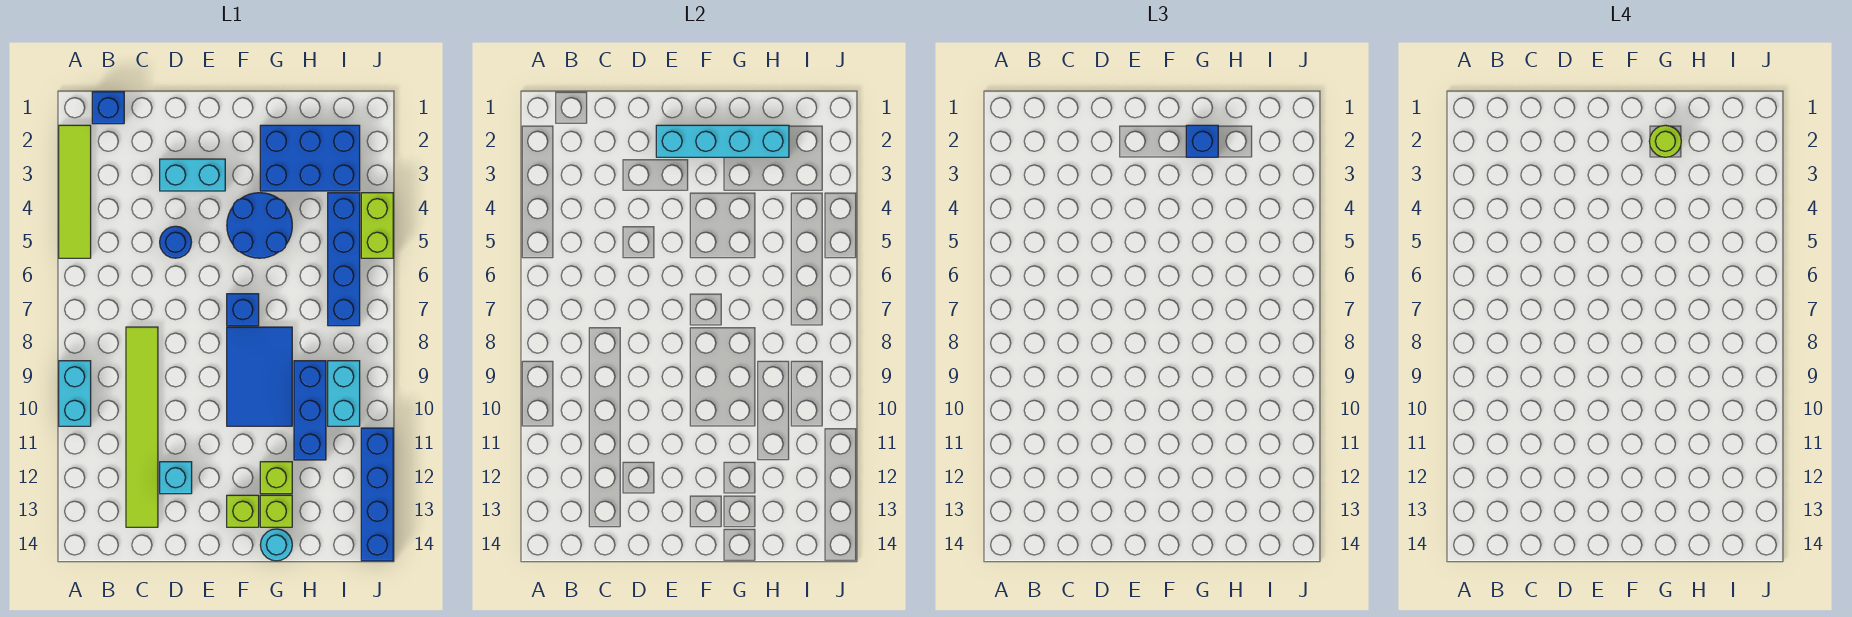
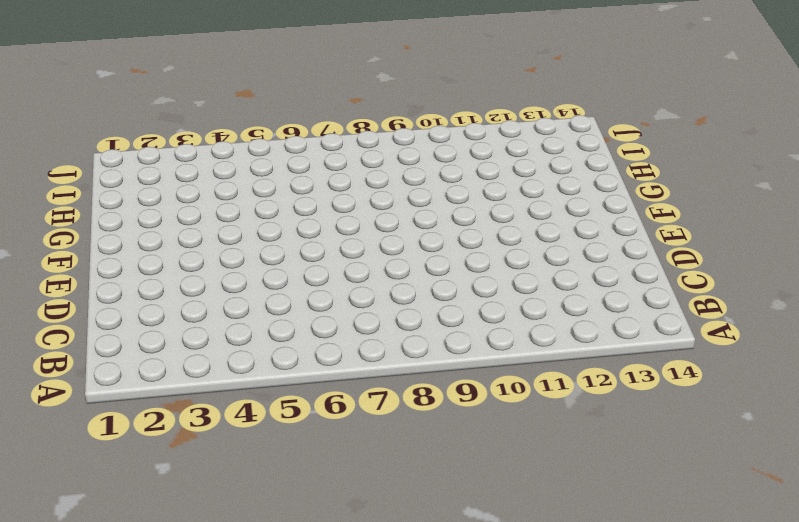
none -> lime 1x4 tile [59,125,91,258]
none -> cyan 1x2 brick [59,361,91,426]
none -> blue 1x1 brick [92,92,124,124]

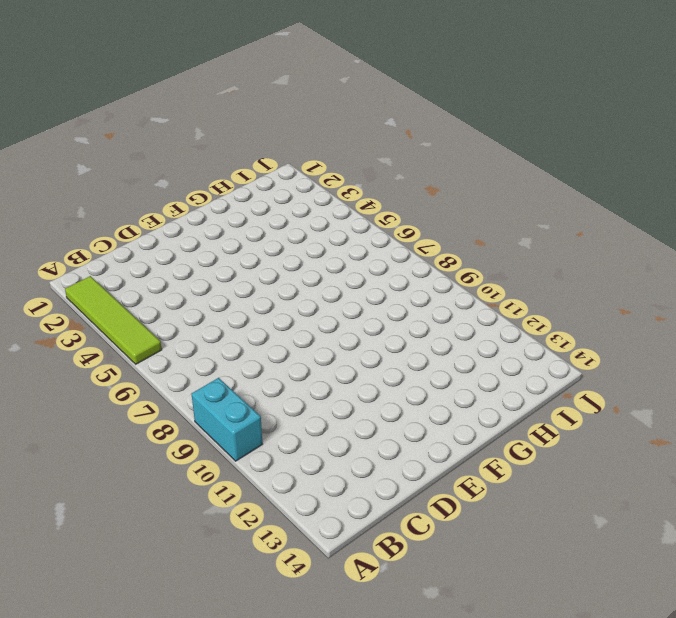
none -> blue 1x1 brick [92,92,124,124]
none -> lime 1x6 tile [126,327,158,527]
none -> cyan 1x2 brick [160,159,225,191]

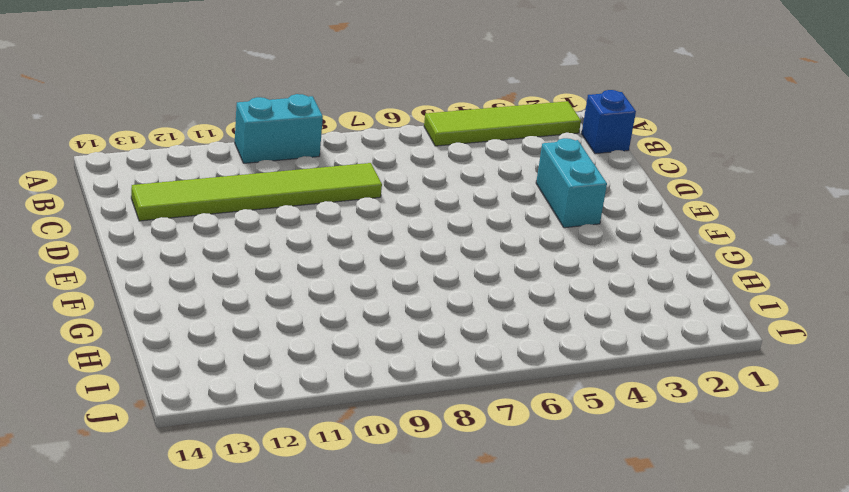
none -> blue 1x1 round brick [160,226,192,258]
none -> cyan 1x1 brick [160,462,192,494]
none -> blue 2x2 round brick [227,193,292,258]

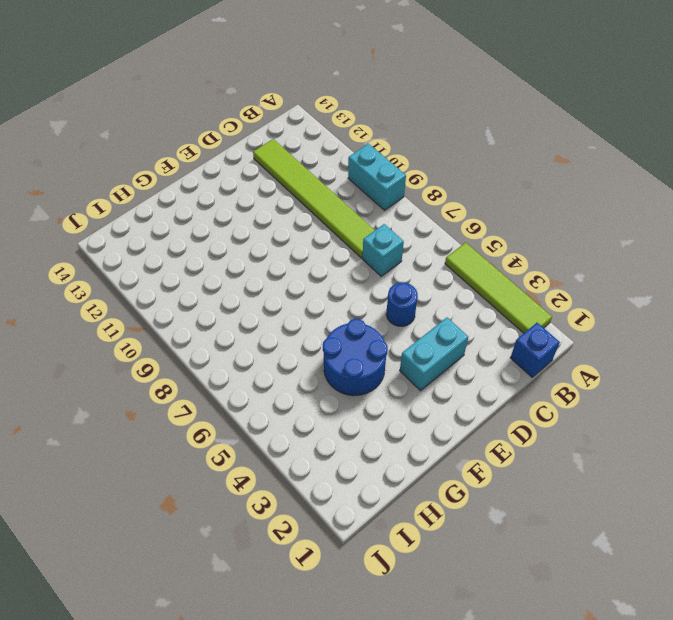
cyan 1x1 brick [362,224,404,276] -> cyan 1x1 brick moved to [160,462,192,494]
none -> blue 1x1 brick [227,294,259,326]
none -> blue 2x3 tile [227,327,292,426]
none -> lime 1x1 brick [227,495,259,527]

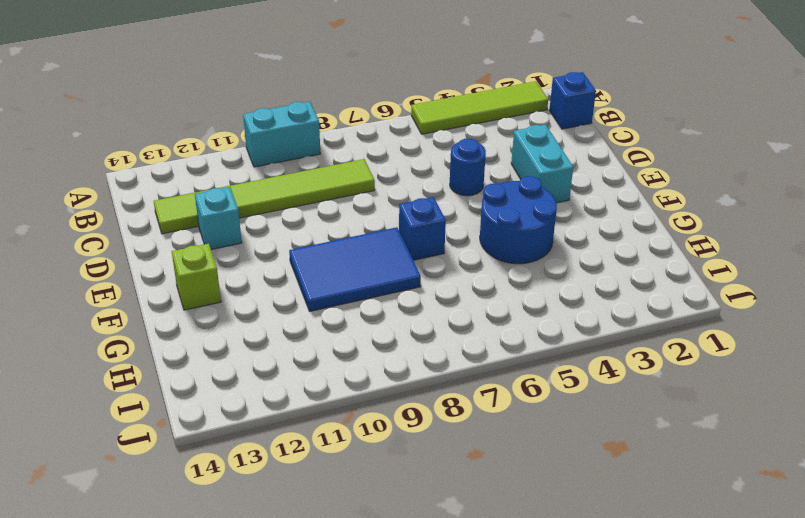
none -> blue 2x3 brick [260,125,360,191]
none -> lime 1x1 brick [260,462,292,494]
none -> lime 1x1 brick [260,495,292,527]

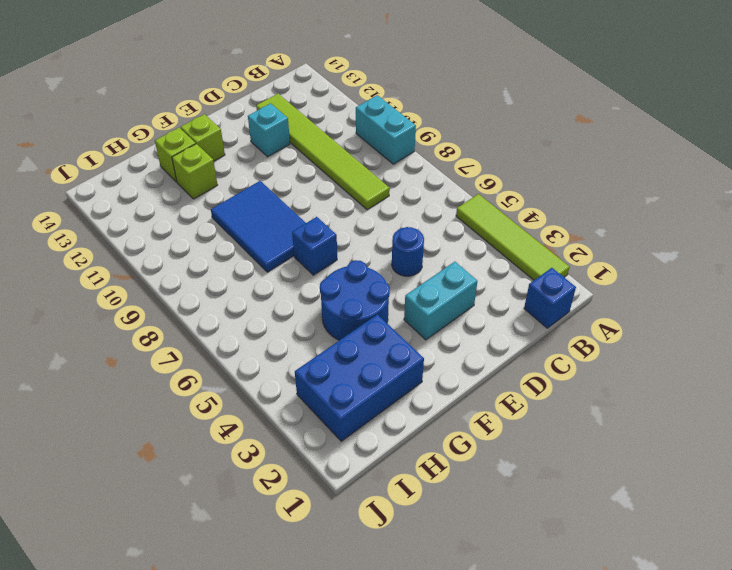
none -> cyan 1x1 round brick [261,529,292,561]
none -> blue 1x3 brick [294,361,326,460]
none -> blue 1x4 brick [328,193,360,326]

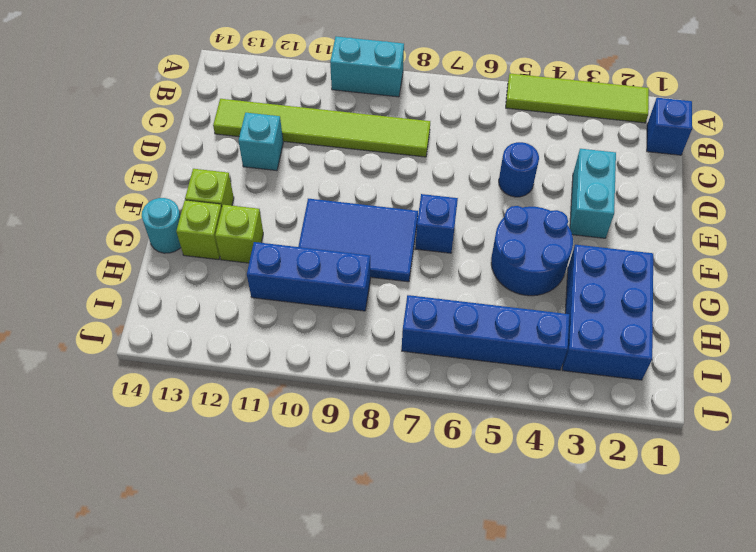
none -> cyan 1x2 brick [328,361,360,426]
none -> lime 1x2 brick [361,193,393,258]
none -> blue 1x4 brick [361,428,393,561]

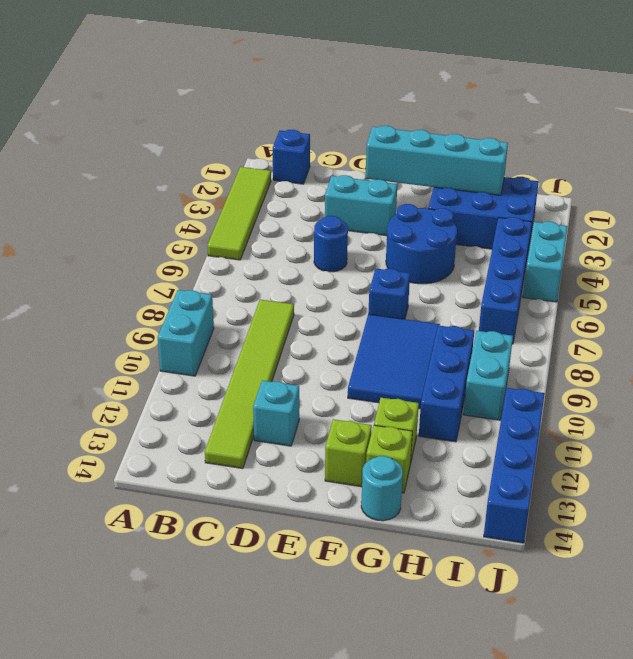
cyan 1x2 brick [523,222,568,302] -> lime 1x2 brick [361,193,393,258]
none -> blue 1x1 brick [1186,125,1218,157]
none -> lime 1x1 round brick [1649,125,1681,157]

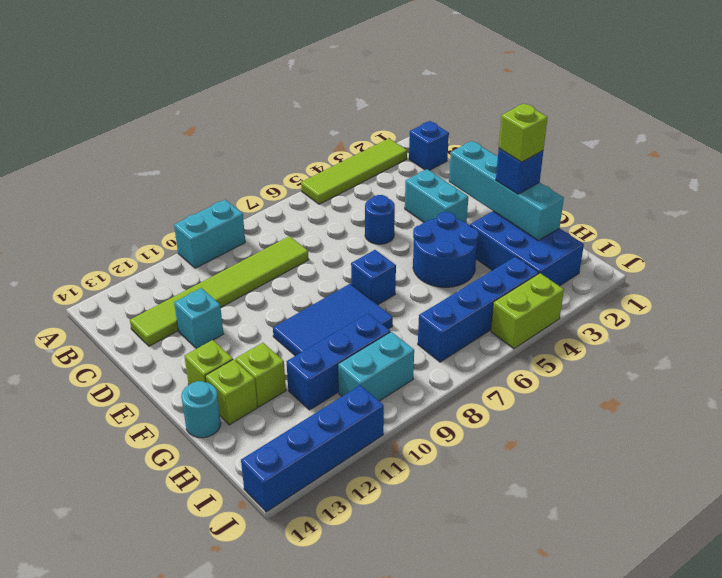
lime 1x1 brick [499,104,548,162] -> lime 1x1 round brick [1649,125,1681,157]

